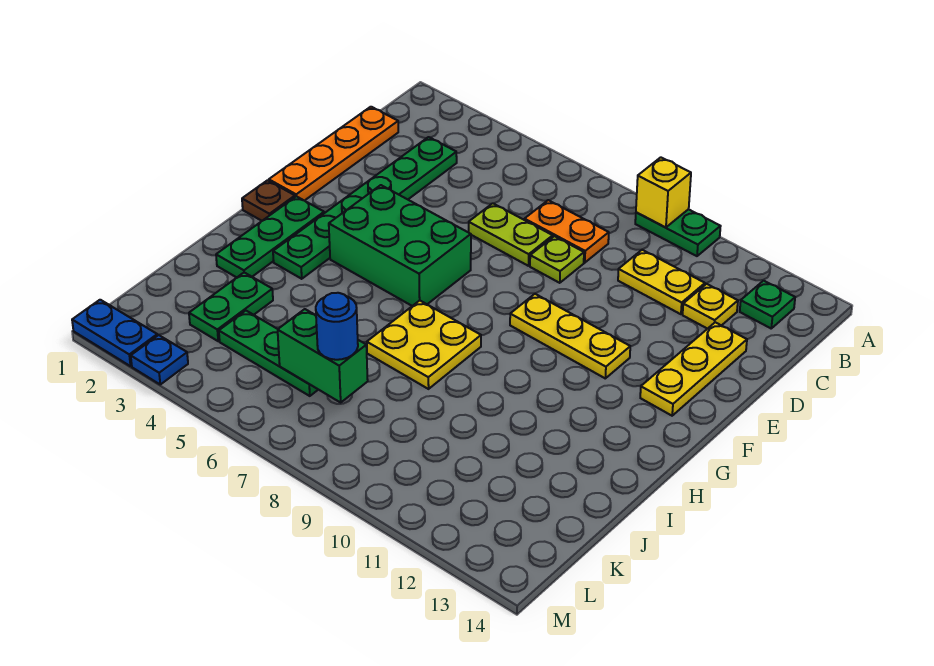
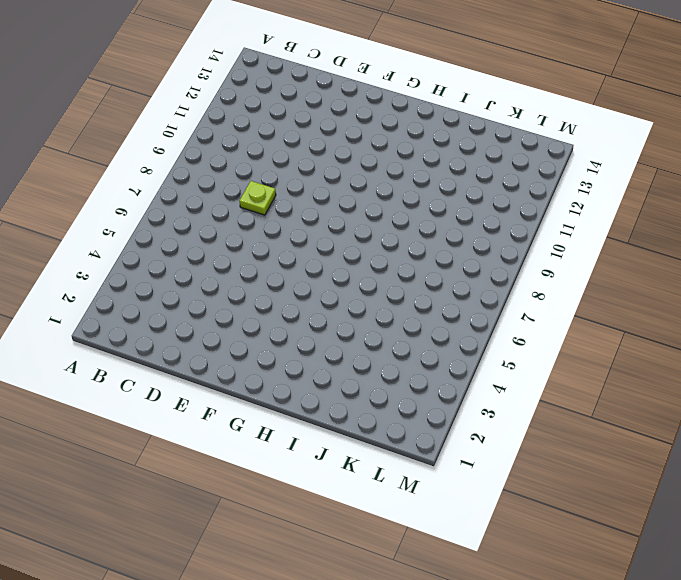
none -> green 1x2 plate [635,209,721,256]
none -> green 1x1 plate [740,281,795,328]
none -> orange 1x4 plate [269,107,398,201]

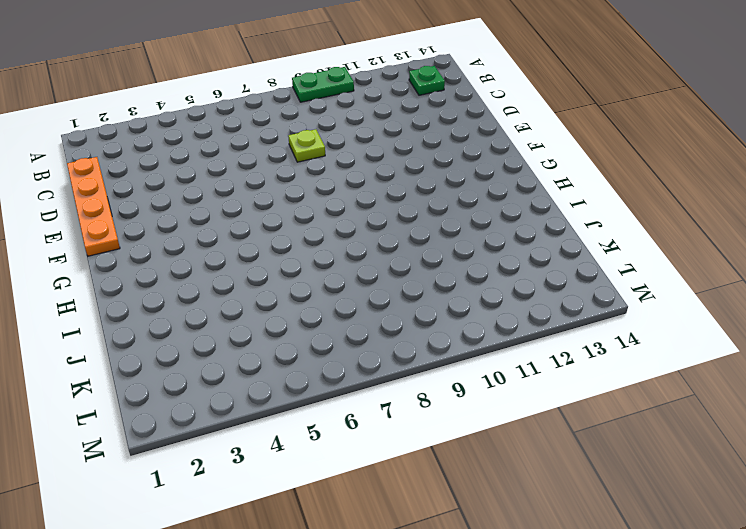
none -> green 1x6 plate [273,137,457,279]
none -> orange 1x2 plate [524,200,609,263]
none -> yellow 1x2 plate [618,250,705,314]

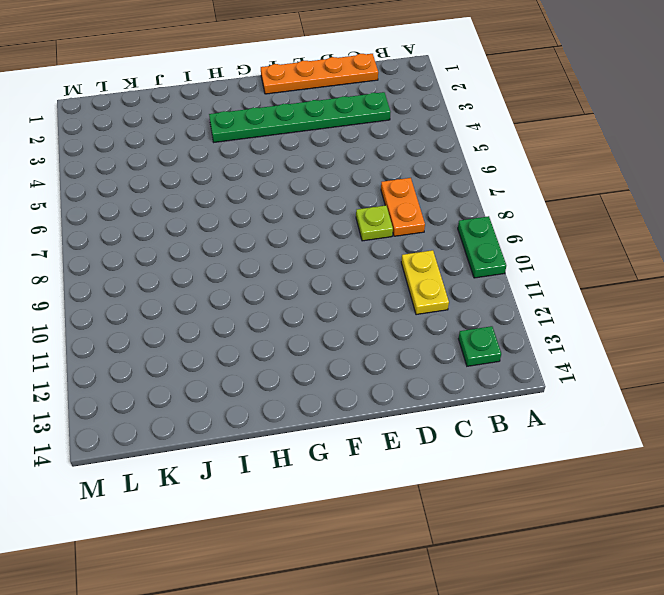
none -> yellow 1x1 plate [683,284,738,329]
none -> lime 1x2 plate [469,203,553,266]
none -> yellow 1x3 plate [640,322,747,416]

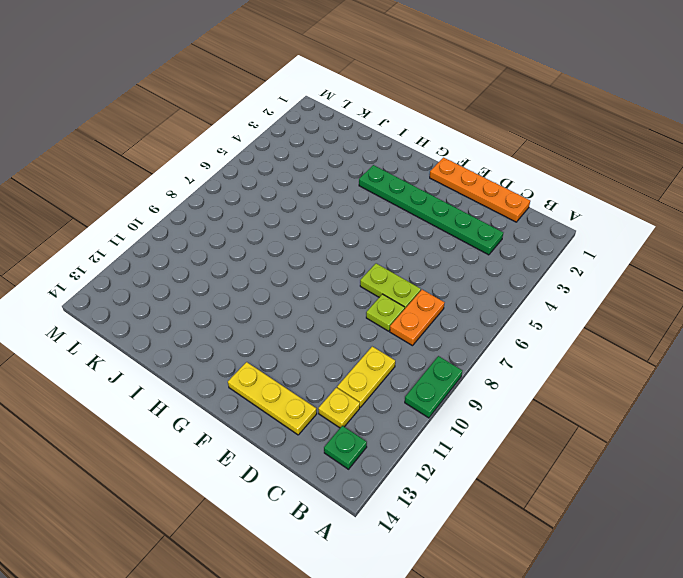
lime 1x2 plate [360,263,421,308] -> lime 1x2 plate turned to [469,203,553,266]
none -> green 2x3 brick [329,185,471,306]
none -> yellow 1x3 plate [510,294,630,378]
none -> brown 1x1 plate [242,180,295,221]

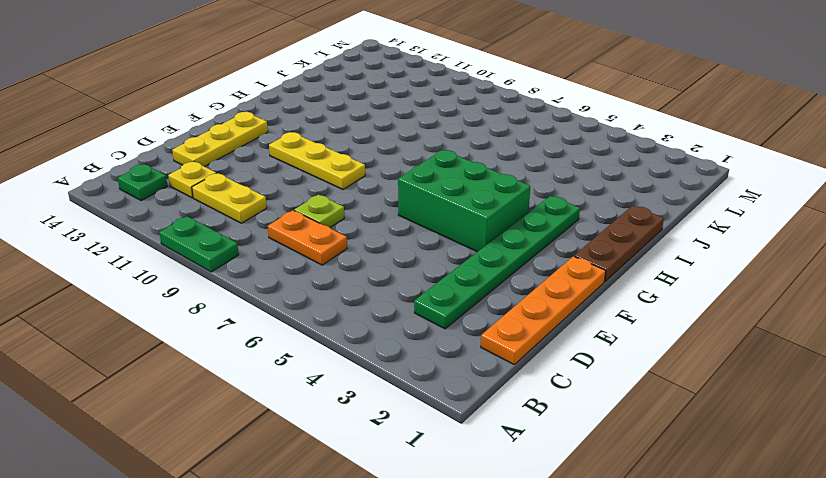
brown 1x3 plate [574,206,664,282] -> brown 1x1 plate [242,180,295,221]
none -> lime 1x2 plate [469,203,553,266]
none -> green 1x3 plate [216,196,324,278]
none -> yellow 2x2 plate [367,300,481,389]

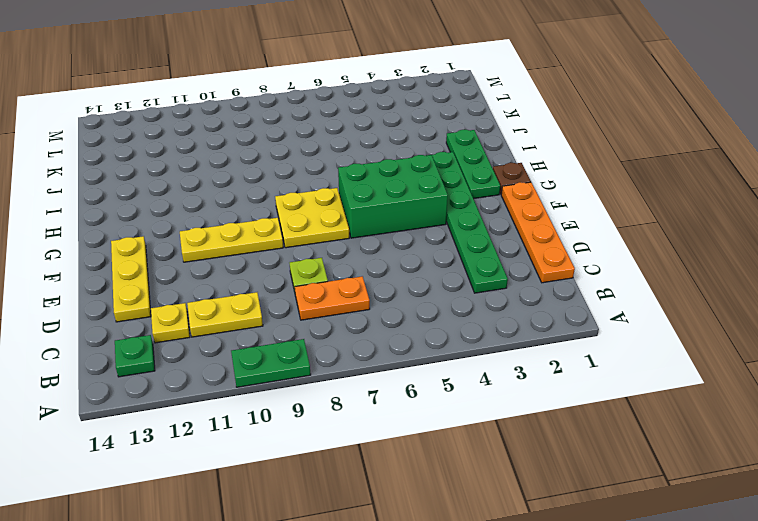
yellow 2x2 plate [275,188,349,248] -> yellow 2x2 plate moved to [367,300,481,389]
none -> lime 1x2 plate [469,203,553,266]
none -> green 1x2 plate [189,273,273,341]
none -> green 1x3 plate [219,311,318,396]

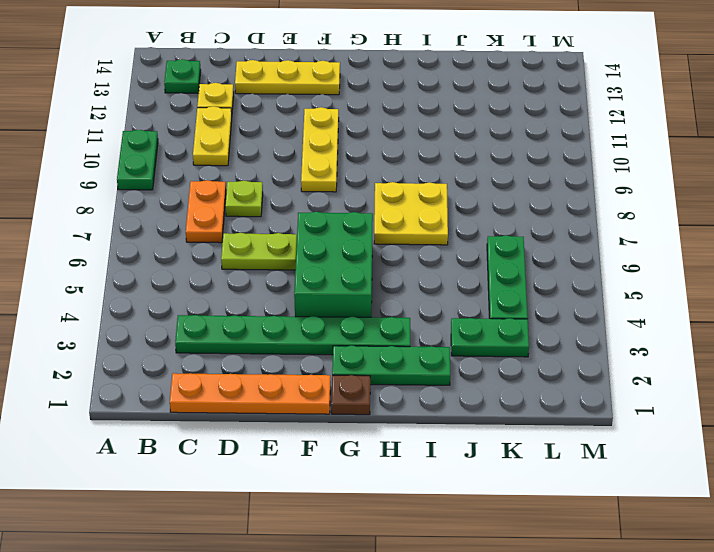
lime 1x2 plate [221,233,297,270] -> lime 1x2 plate turned to [469,203,553,266]
none -> blue 1x2 plate [72,300,157,366]
none -> blue 1x1 plate [131,335,188,384]
none -> yellow 1x1 brick [636,157,691,228]

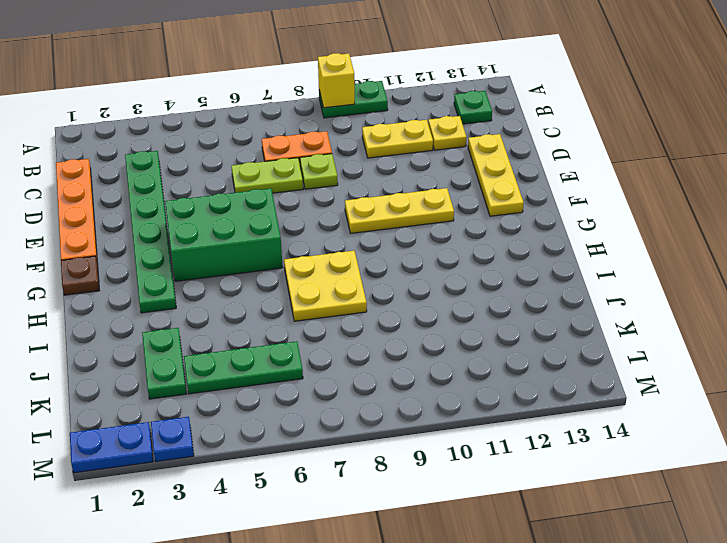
none -> green 1x3 plate [216,196,324,278]
none -> green 1x2 brick [278,309,368,402]
none -> blue 1x1 round brick [316,293,358,360]

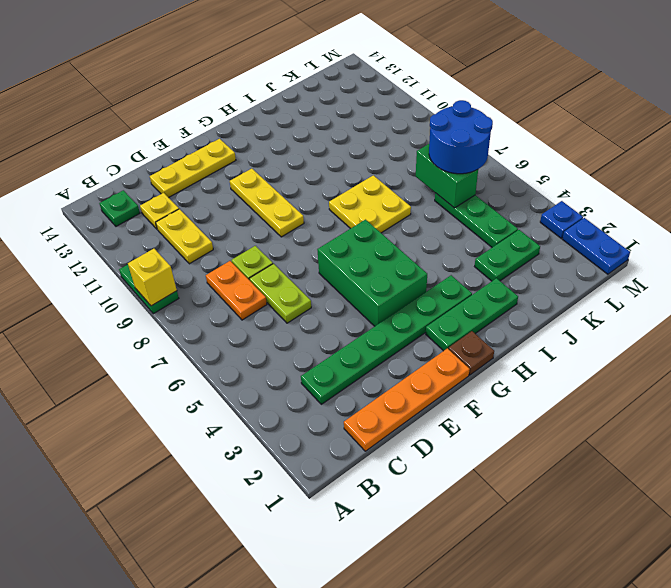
blue 2x2 round brick [429,100,493,174] -> blue 1x1 round brick [316,293,358,360]

